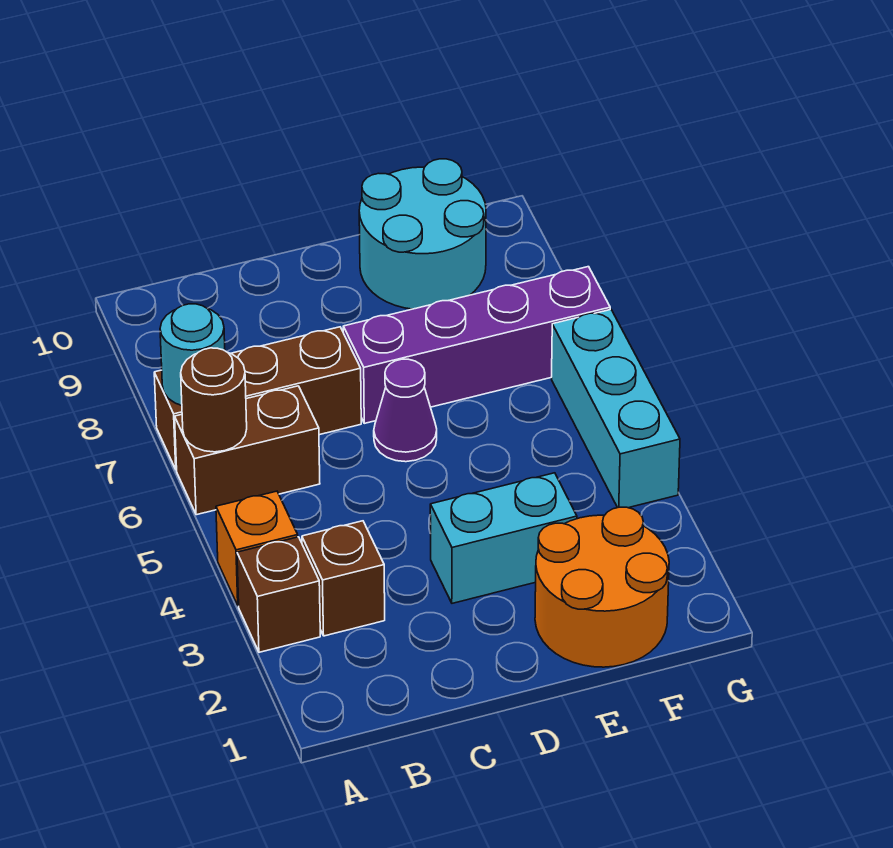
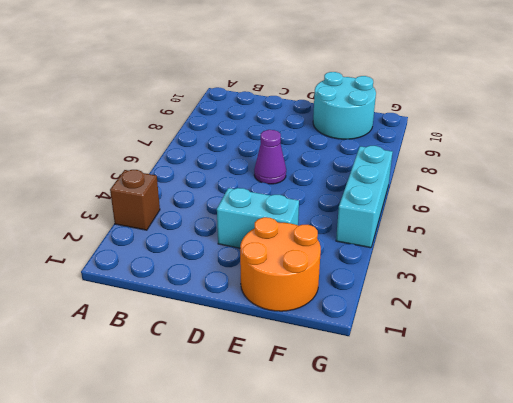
none -> orange 1x1 brick [216,491,298,606]
none -> brown 1x2 brick [175,386,320,515]
none -> brown 1x3 brick [154,327,361,470]

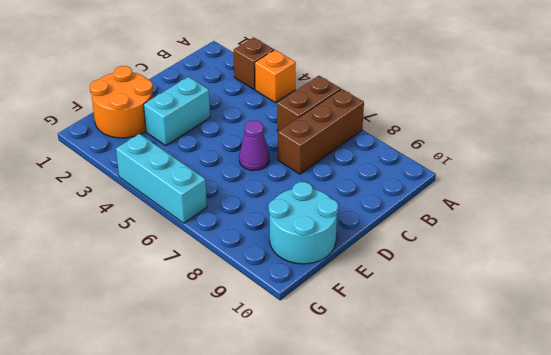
none -> brown 1x1 brick [302,521,385,636]
none -> purple 1x4 brick [343,267,610,423]
none -> brown 1x1 round brick [181,348,247,452]

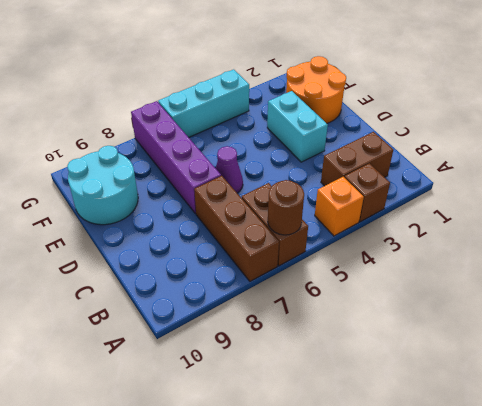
brown 1x2 brick [321,132,393,186] -> brown 1x1 brick [302,521,385,636]
none -> cyan 1x1 round brick [160,304,225,405]

